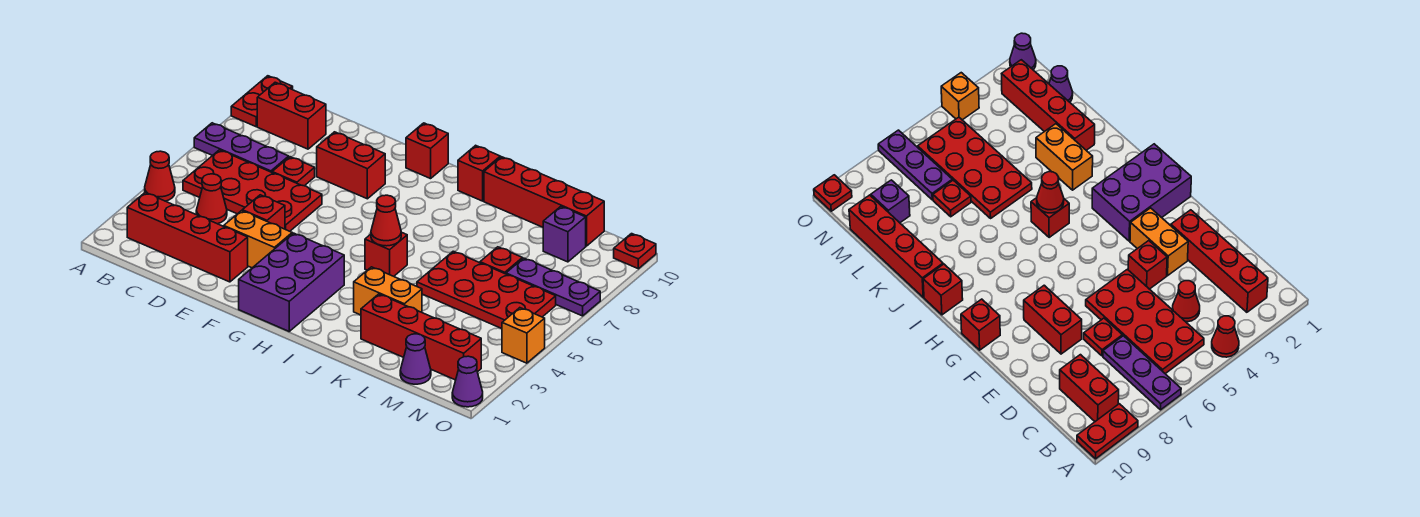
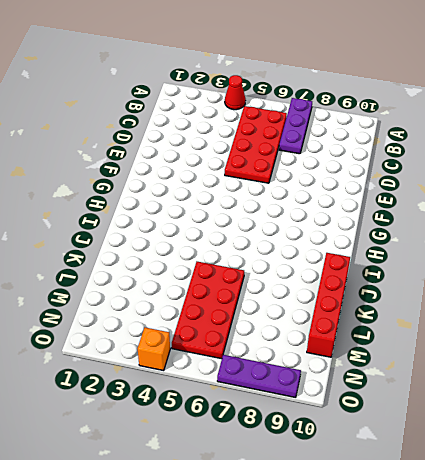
purple 1x3 plate [217,355,301,398] -> purple 1x3 plate turned to [506,258,600,316]
none -> red 1x2 plate [231,76,293,127]
none -> red 1x4 brick [127,193,248,282]
none -> red 1x2 brick [257,82,326,149]

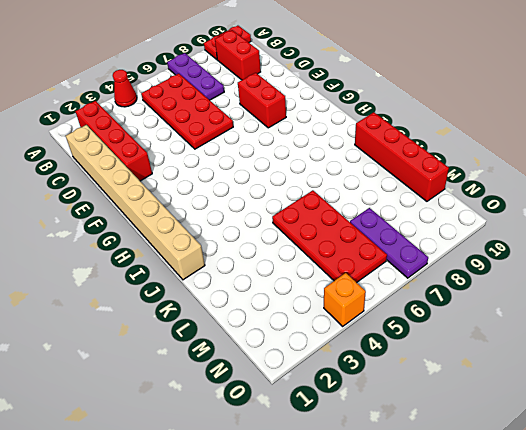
tan 1x8 brick [66,125,205,280] -> purple 2x3 brick [239,233,344,331]
none -> red 1x1 cone [196,174,227,224]
none -> red 1x1 plate [272,157,315,186]
none -> orange 1x2 brick [224,211,292,268]

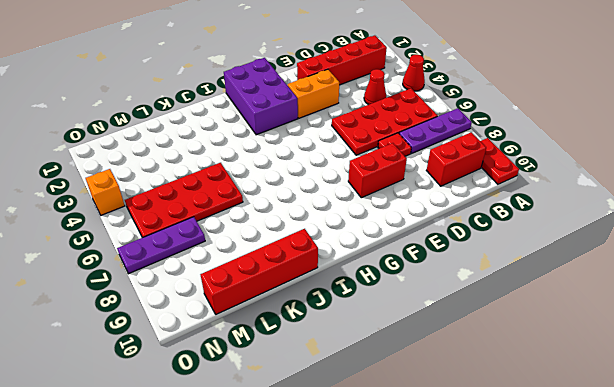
none -> red 1x1 brick [242,195,285,229]
none -> red 1x1 brick [406,123,448,179]
none -> red 1x1 brick [365,232,407,276]

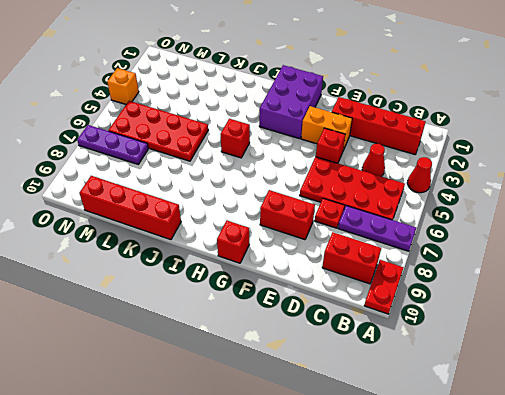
none -> red 1x1 brick [458,145,500,201]
none -> orange 1x2 brick [354,267,422,315]
none -> red 1x4 brick [361,294,481,380]

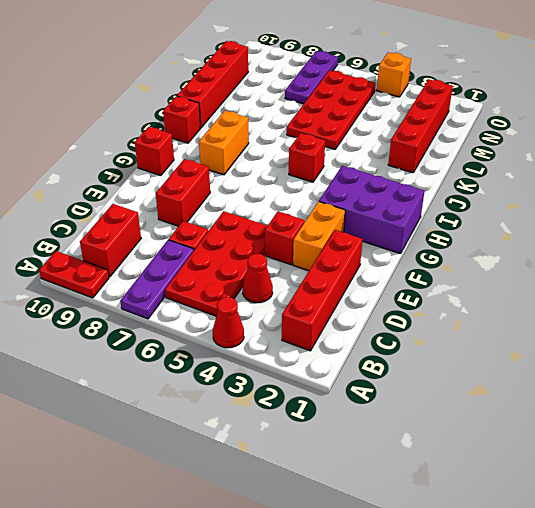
orange 1x2 brick [199,111,249,175] -> orange 1x2 brick moved to [354,267,422,315]
none -> red 1x1 plate [480,247,522,274]
none -> purple 1x1 cone [400,334,431,384]
none -> purple 1x1 brick [543,206,586,262]

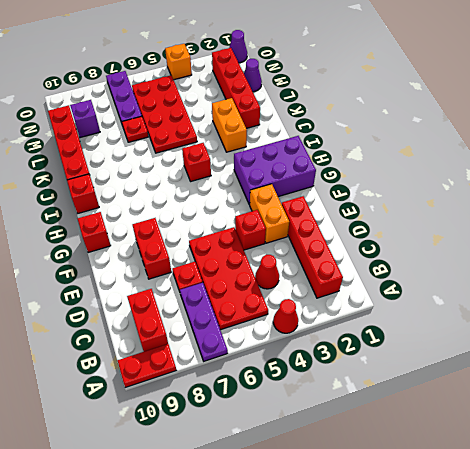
none -> red 1x1 plate [614,234,656,269]
none -> red 1x1 cone [371,195,401,246]

